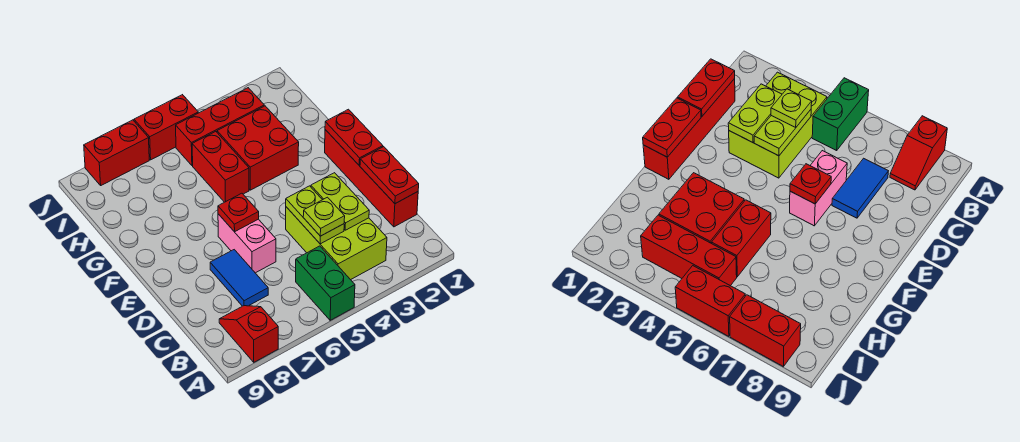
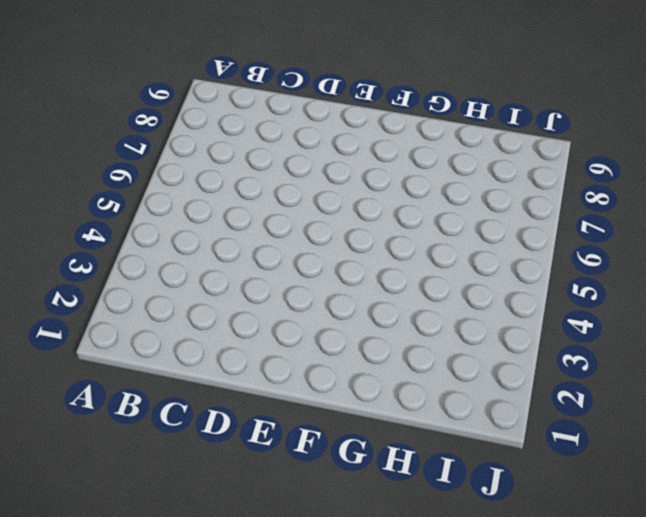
none -> green 1x2 brick [296,246,355,320]
none -> red 1x2 slope [219,306,278,362]
none -> lime 2x3 brick [286,207,387,280]

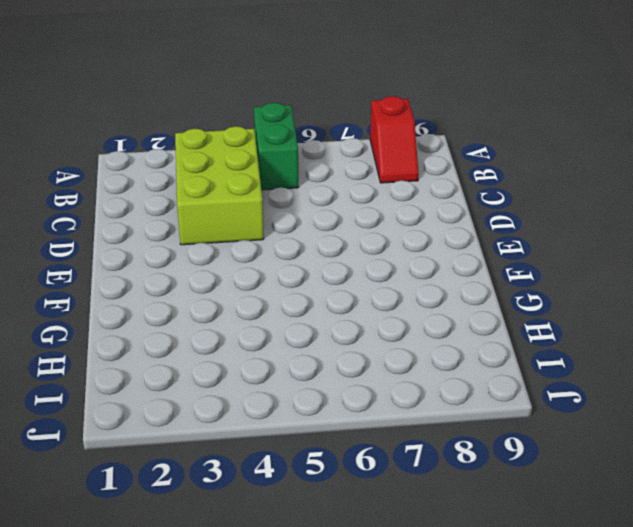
none -> red 1x4 brick [325,130,418,227]
none -> blue 1x2 tile [210,250,268,306]
none -> pink 1x2 brick [218,214,276,273]

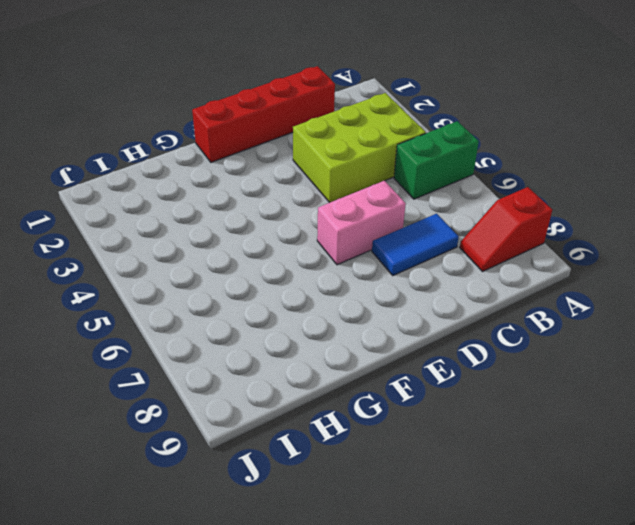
none -> red 2x2 brick [217,106,299,190]
none -> red 1x2 brick [192,131,249,202]
none -> red 1x3 brick [176,88,264,166]

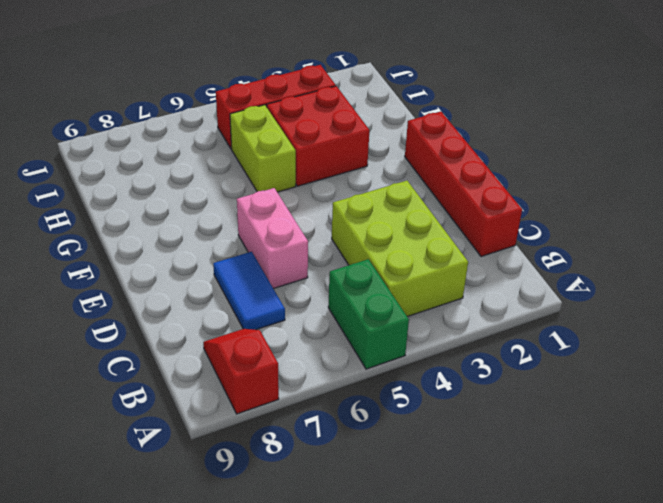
lime 1x2 brick [230,105,296,192] -> red 1x2 brick [192,131,249,202]
none -> red 1x2 brick [134,95,198,160]
none -> red 1x2 brick [84,120,149,185]
none -> red 1x2 plate [360,147,419,204]

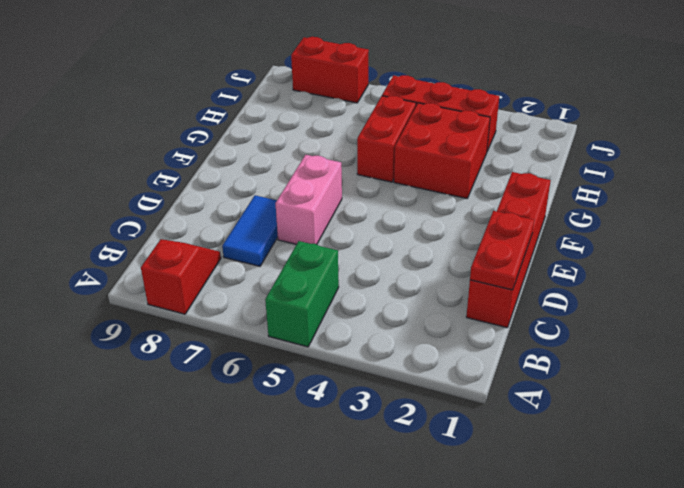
none -> lime 2x3 brick [286,207,387,280]
none -> red 1x2 brick [134,95,198,160]
none -> lime 1x2 plate [311,173,369,230]

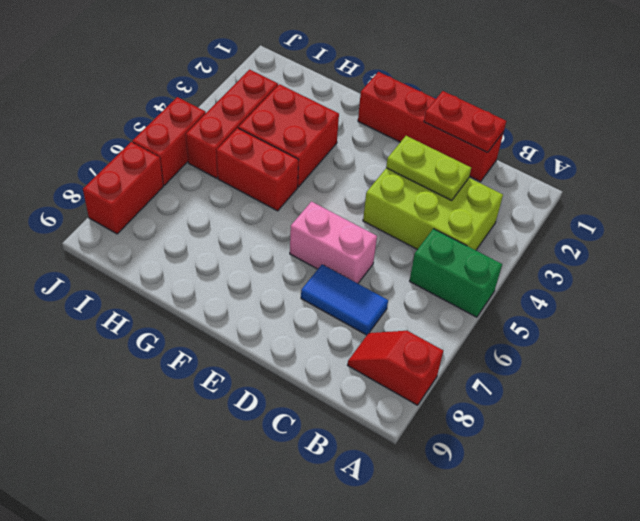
none -> lime 1x2 plate [286,186,344,244]
none -> red 1x2 plate [325,109,383,166]
none -> red 1x1 plate [218,193,259,232]

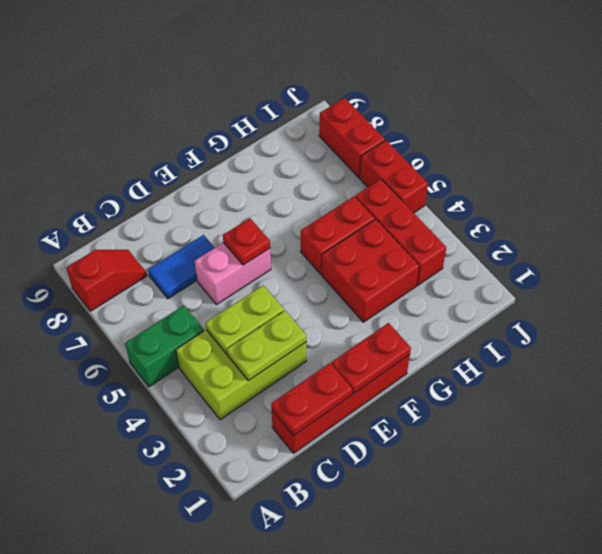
none -> lime 1x1 plate [303,197,345,236]

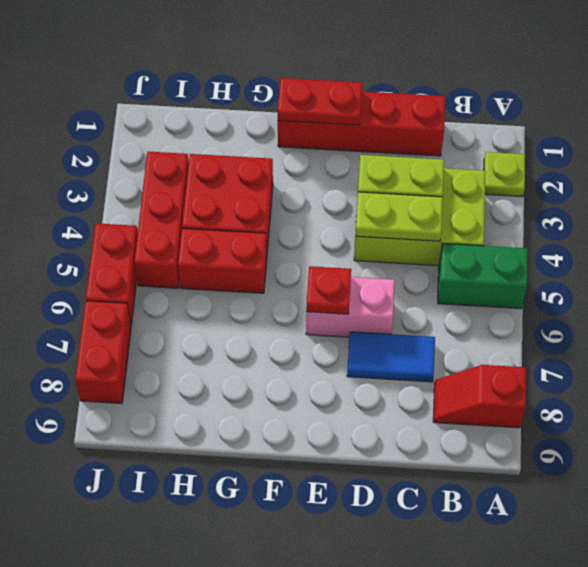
lime 1x1 plate [484,152,525,197] -> lime 1x1 plate moved to [303,197,345,236]
none -> red 1x2 plate [360,147,419,204]

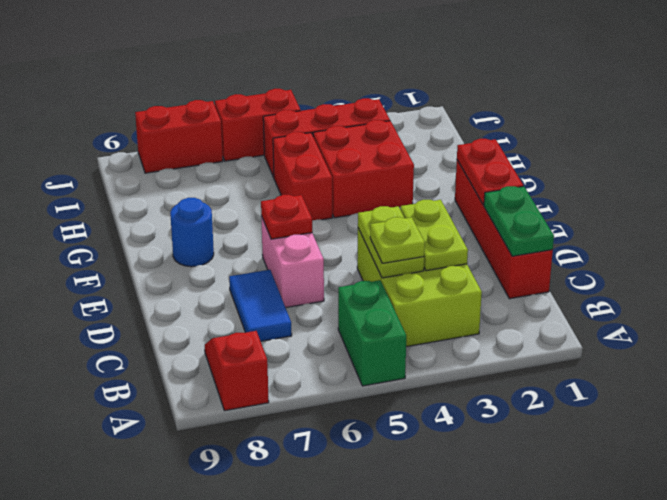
green 1x2 plate [484,186,554,256] -> red 1x2 plate [360,147,419,204]
blue 1x1 round brick [170,198,214,267] -> none

